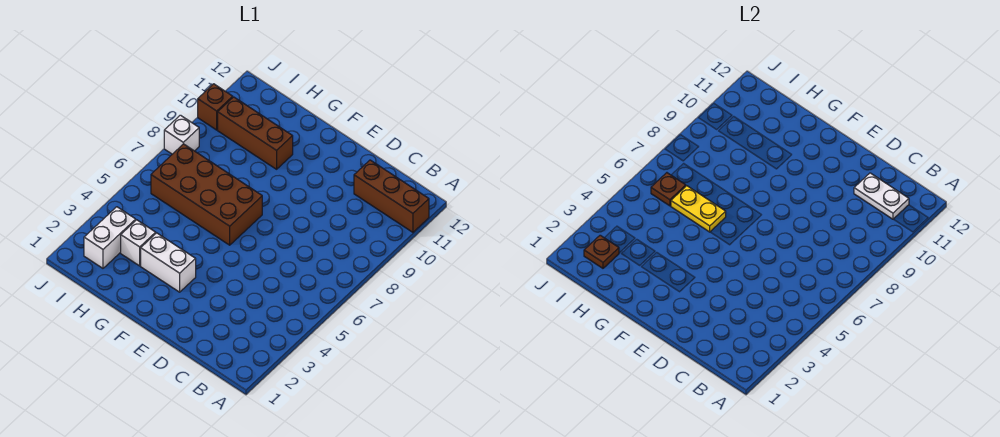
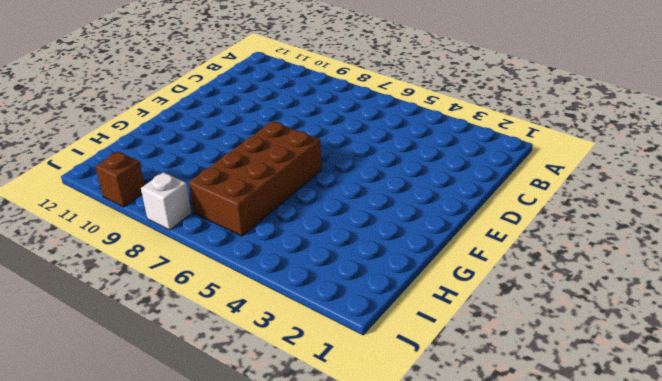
none -> brown 1x3 brick [354,160,429,232]
none -> white 1x2 brick [141,233,196,292]
none -> brown 1x3 brick [218,97,293,169]

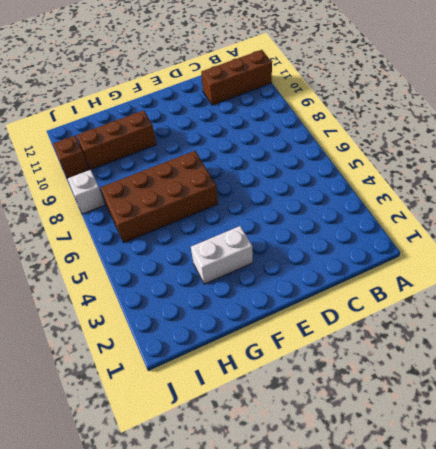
none -> white 1x1 brick [121,220,156,266]
none -> white 1x2 brick [84,207,136,268]
none -> white 1x2 plate [854,173,909,219]

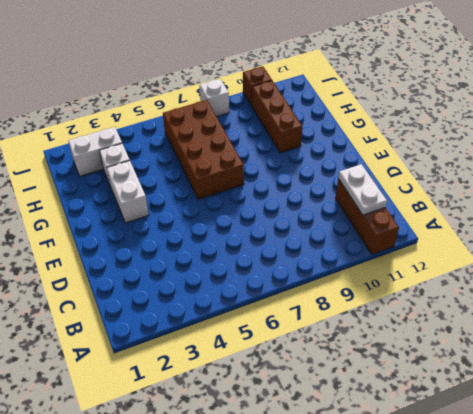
none -> yellow 1x2 plate [671,186,726,232]
none -> brown 1x1 plate [584,235,619,268]
none -> brown 1x1 plate [651,173,686,206]

